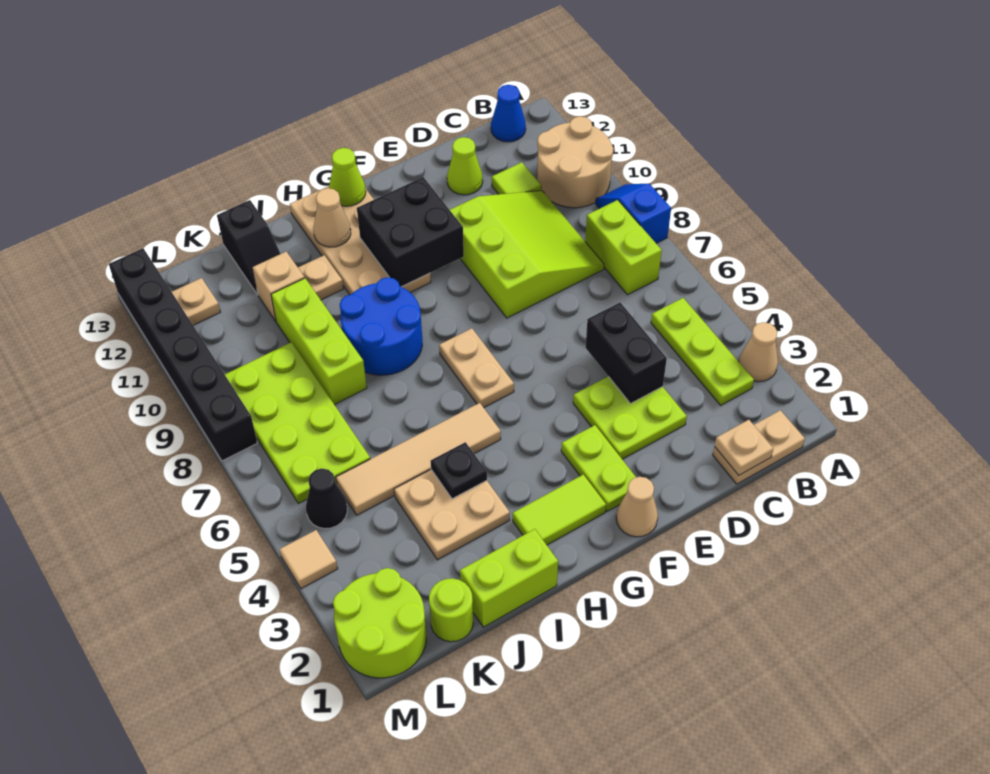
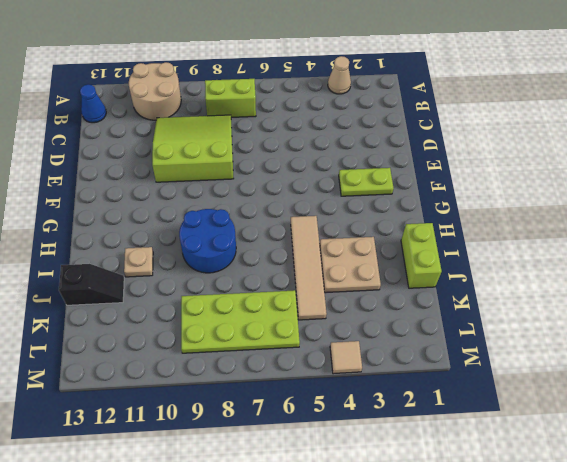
none -> blue 1x2 slope [596,184,671,243]
none -> tan 1x2 plate [713,410,805,484]
none -> lime 1x3 plate [651,298,754,405]
none -> lime 1x1 tile [492,162,541,194]

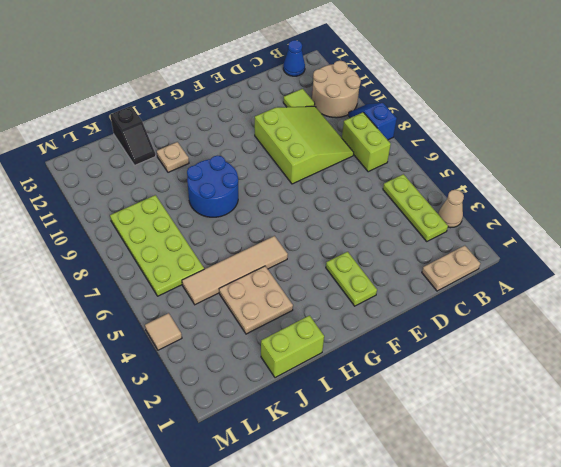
none -> lime 2x2 plate [573,377,687,459]
none -> lime 1x1 cone [447,137,483,195]
none -> tan 1x1 cone [616,477,658,537]
none -> lime 1x2 tile [513,474,606,545]

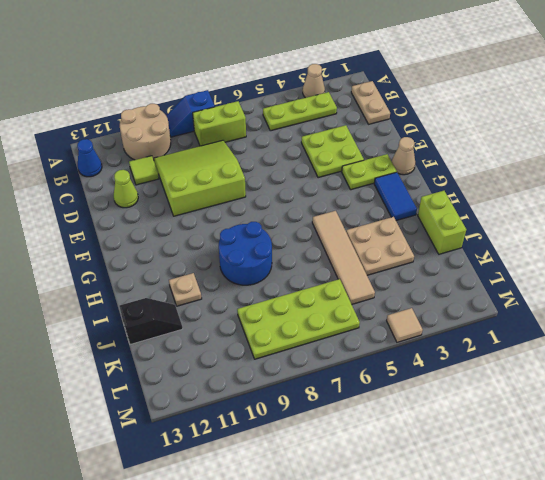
blue 1x2 tile [374,172,417,221] -> lime 1x2 tile [513,474,606,545]
none -> tan 1x2 plate [439,328,514,408]
none -> tan 2x4 plate [290,186,431,295]
none -> lime 1x3 brick [271,278,367,405]
none -> tan 1x1 brick [253,252,304,321]

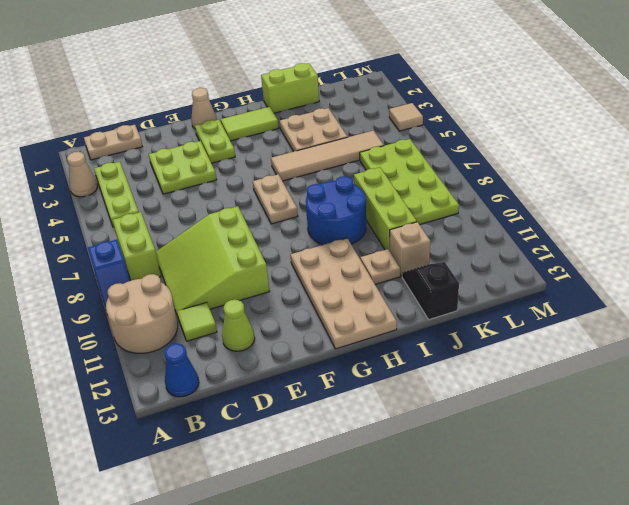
none -> lime 1x1 round brick [429,578,473,642]
none -> lime 2x2 round brick [333,568,426,678]
none -> black 1x1 cone [306,469,347,529]
none -> tan 1x1 plate [172,278,220,325]

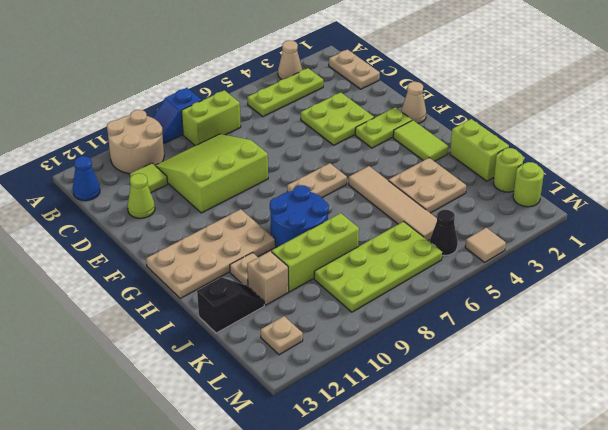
lime 1x1 round brick [513,162,544,207] -> lime 2x2 round brick [333,568,426,678]
none -> black 1x6 brick [109,248,257,461]
none -> tan 1x1 plate [715,420,773,475]
none -> black 1x2 brick [585,303,667,404]
none -> black 2x2 brick [357,177,464,287]

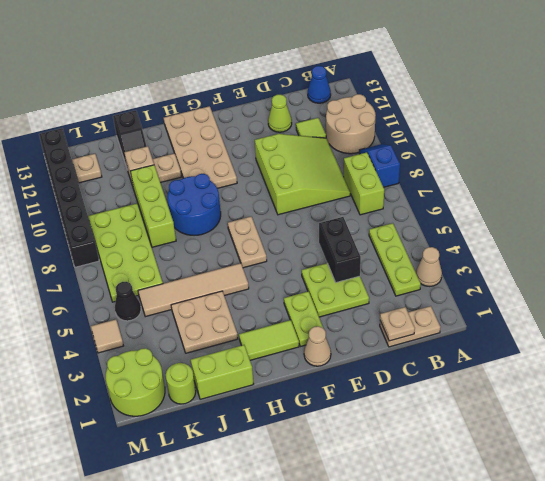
none -> black 2x2 brick [357,177,464,287]
none -> lime 1x1 cone [329,148,366,206]
none -> tan 1x1 cone [314,188,351,247]
none -> black 1x1 plate [431,442,487,499]

